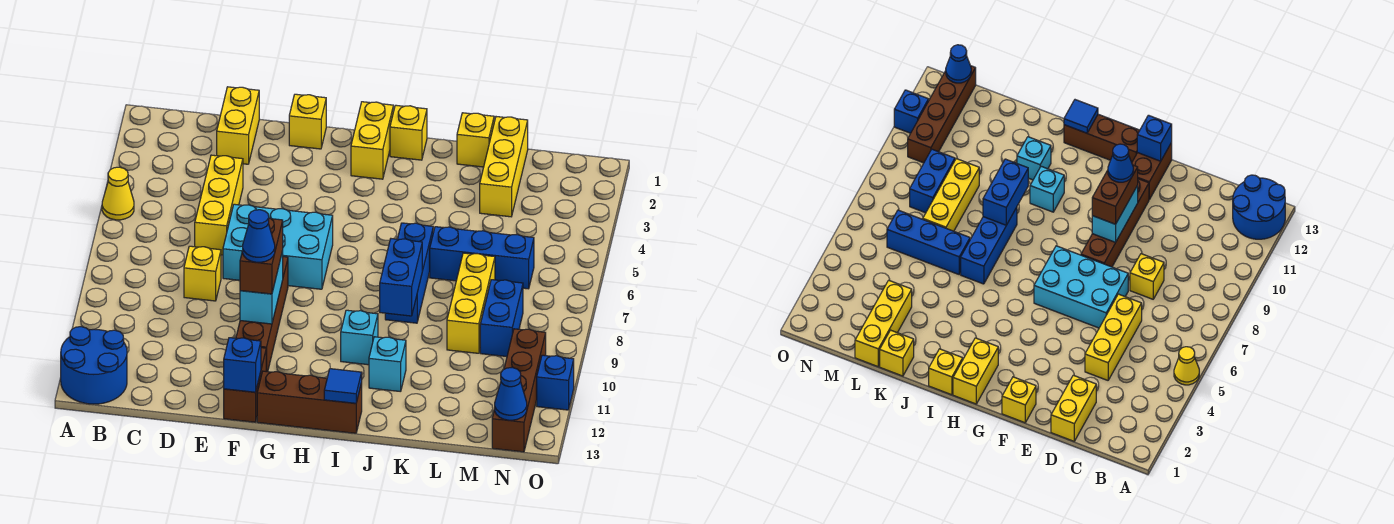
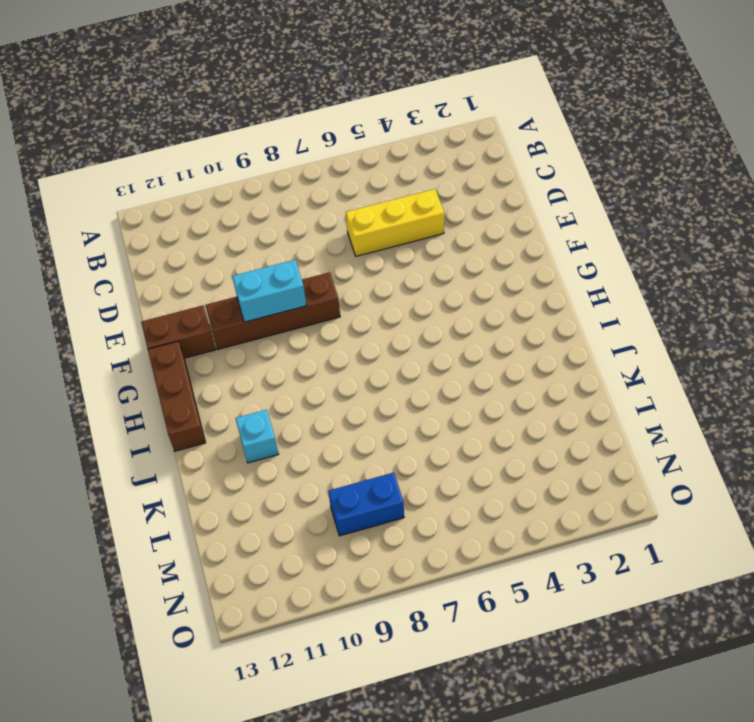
none -> yellow 1x1 cone [102,167,134,220]
none -> blue 2x2 round brick [61,327,127,404]
none -> yellow 1x2 brick [217,87,259,164]

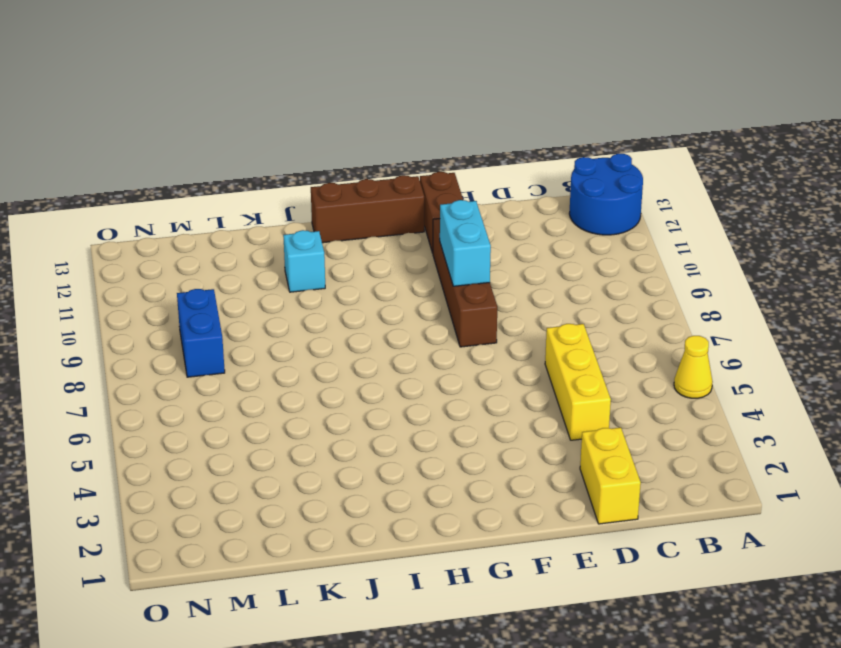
none -> yellow 1x1 brick [184,246,221,301]
none -> cyan 2x3 brick [223,204,333,289]
none -> yellow 1x1 brick [289,94,326,149]

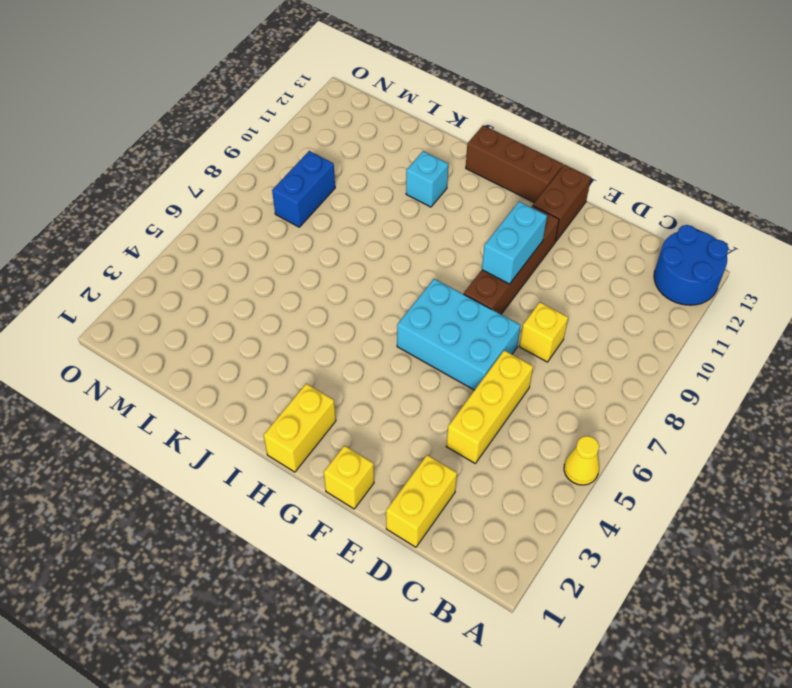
none -> yellow 1x1 brick [390,105,427,160]
none -> cyan 1x1 brick [341,310,378,365]
none -> blue 1x3 brick [385,223,433,323]

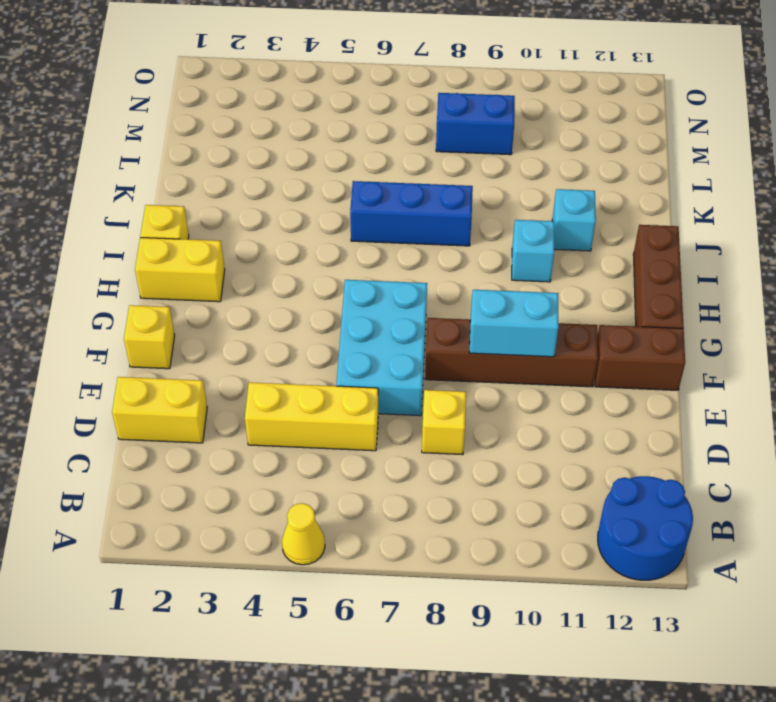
none -> yellow 1x1 brick [457,113,494,167]
none -> blue 1x3 brick [430,227,534,289]
none -> yellow 1x3 brick [480,117,528,217]

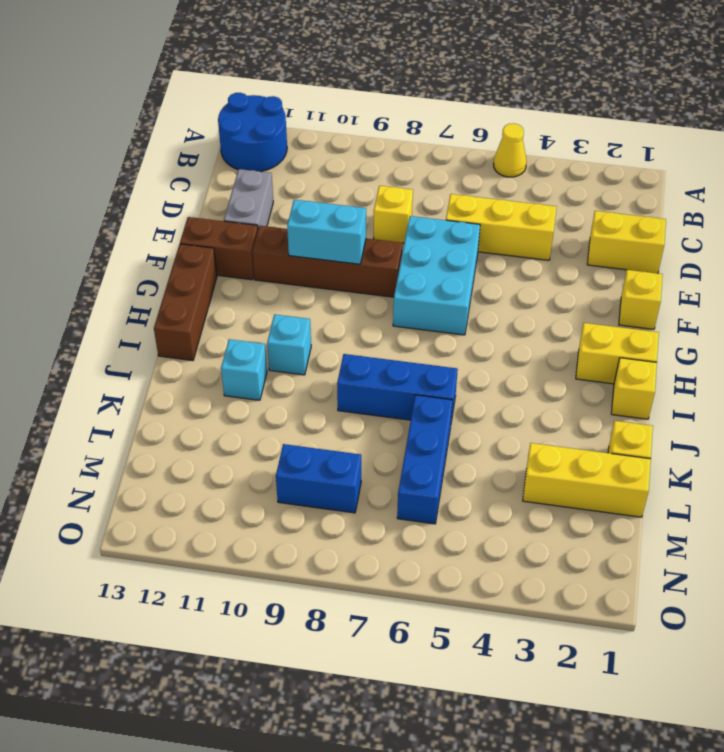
grey 1x2 brick [224,169,273,228] -> none
none -> yellow 1x3 brick [447,253,495,353]
none -> brown 1x4 brick [492,329,546,452]
none -> blue 1x1 brick [537,355,574,410]

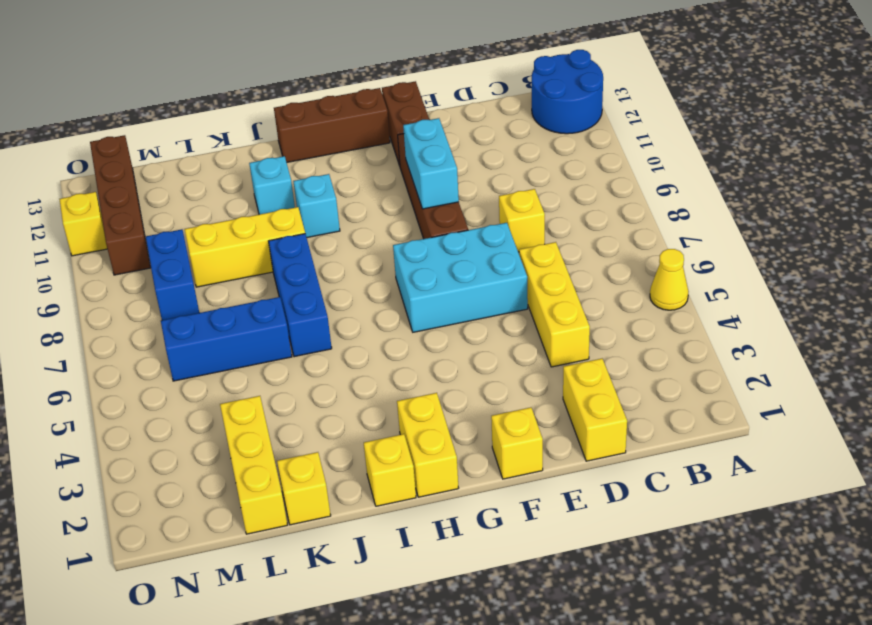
yellow 1x3 brick [185,207,305,287] -> yellow 1x3 brick turned to [447,253,495,353]
yellow 1x1 brick [60,192,107,256] -> blue 1x1 brick [537,355,574,410]
none -> blue 1x1 brick [224,338,261,392]
none -> blue 1x1 tile [324,369,362,403]
none -> blue 1x2 brick [380,239,422,316]

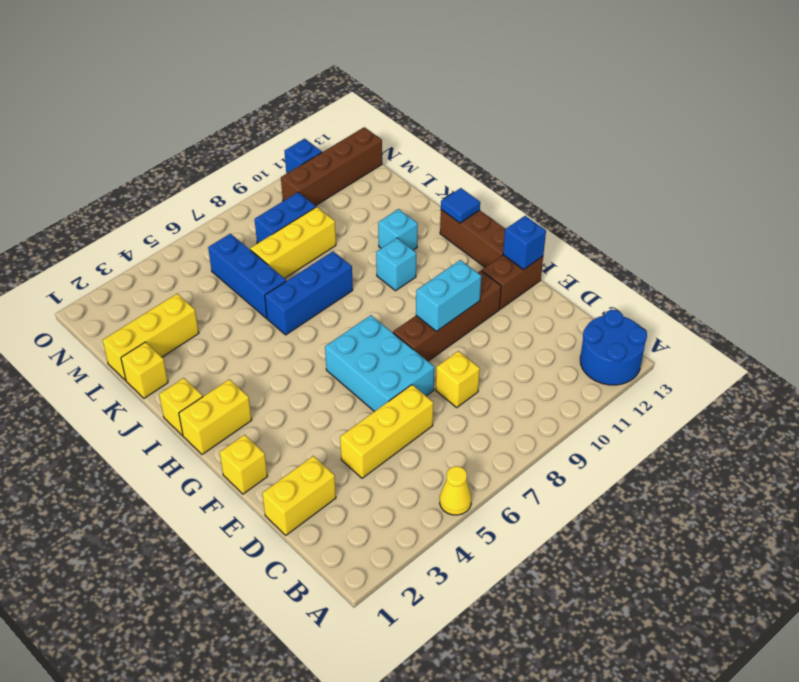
none -> blue 1x2 brick [380,239,422,316]
none -> blue 1x1 cone [495,368,527,420]
none -> brown 1x2 brick [240,218,283,294]

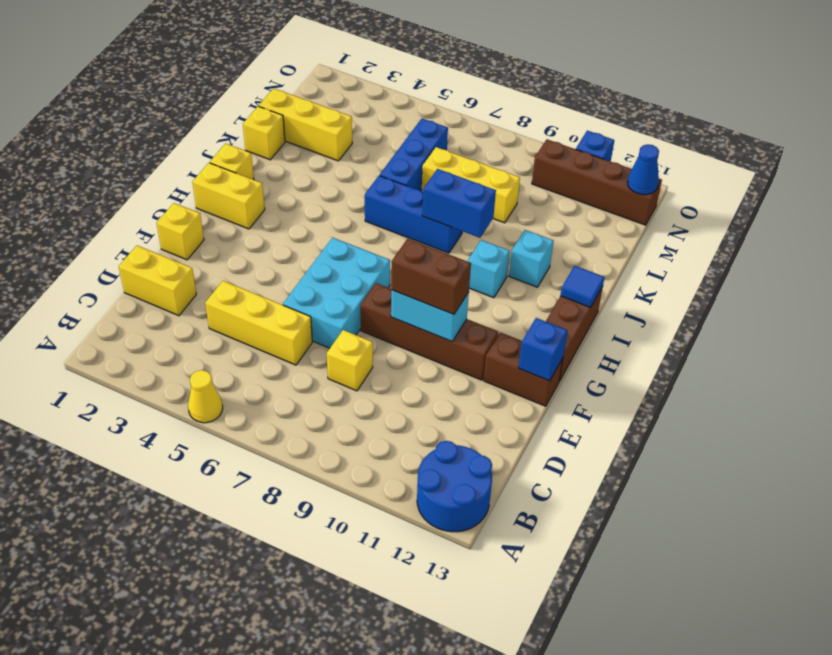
none -> blue 1x2 brick [480,280,523,357]
none -> blue 1x1 cone [243,210,275,262]

